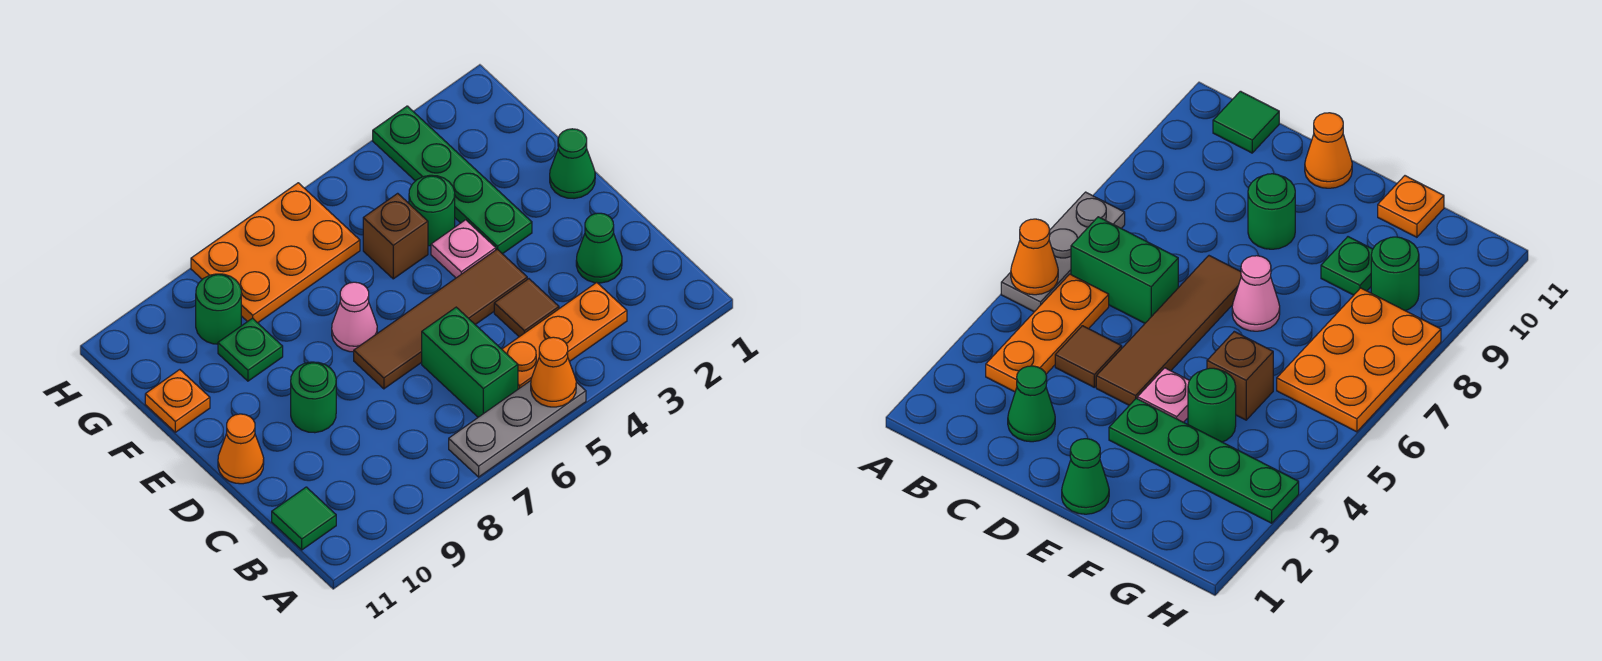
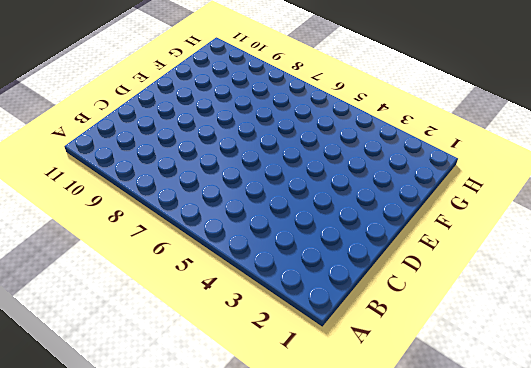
none -> grey 1x3 plate [449,381,586,477]
none -> orange 1x3 plate [502,282,627,389]
none -> green 1x2 brick [422,307,518,417]

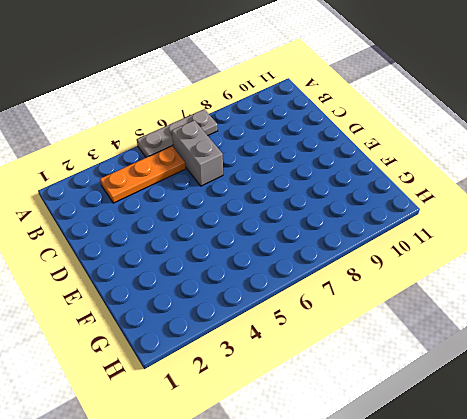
grey 1x2 brick [172,120,223,186] -> green 1x2 brick [422,307,518,417]
none -> green 1x1 tile [272,487,336,550]
none -> green 1x1 cone [576,213,622,283]
none -> brown 1x1 tile [494,279,559,337]

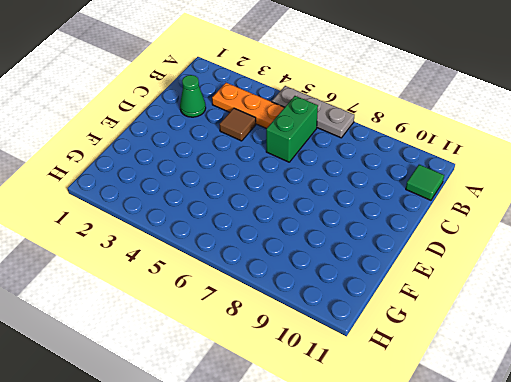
none -> brown 1x4 tile [354,249,527,389]
none -> green 1x1 round brick [291,362,336,433]
none -> orange 1x1 cone [218,414,264,484]

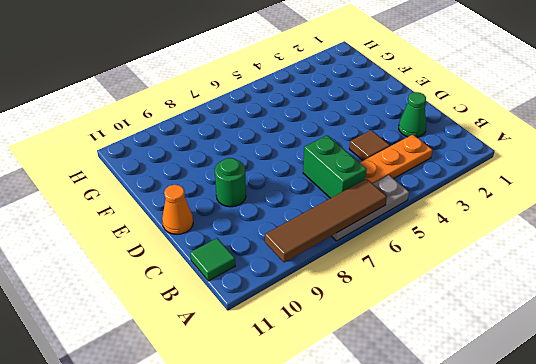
brown 1x4 tile [265,179,387,262] -> brown 1x4 tile moved to [354,249,527,389]
none -> green 1x1 cone [550,129,595,199]
none -> green 1x4 plate [373,106,532,254]
none -> pink 1x1 plate [431,220,496,278]

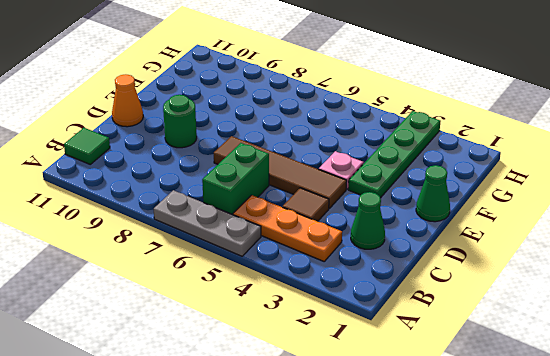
none -> pink 1x1 cone [332,282,377,352]
none -> green 1x1 round brick [409,175,455,246]
none -> brown 1x1 brick [363,193,428,279]

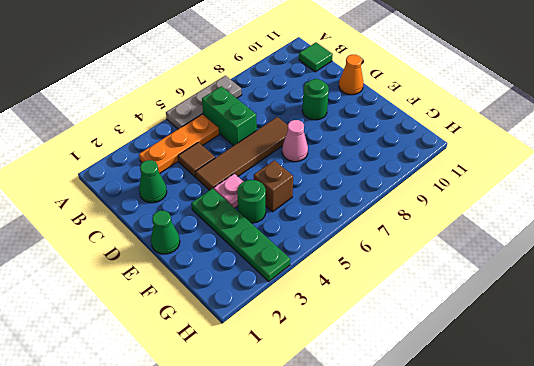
none -> green 1x1 plate [218,318,283,381]
none -> orange 1x1 plate [145,370,210,432]
none -> orange 2x3 plate [191,183,360,323]

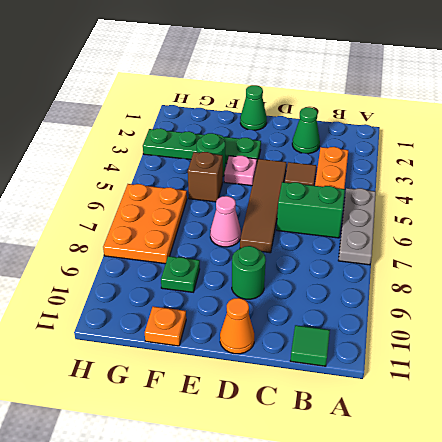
none -> green 1x1 round brick [196,274,241,344]
none -> orange 1x1 cone [531,337,576,407]

